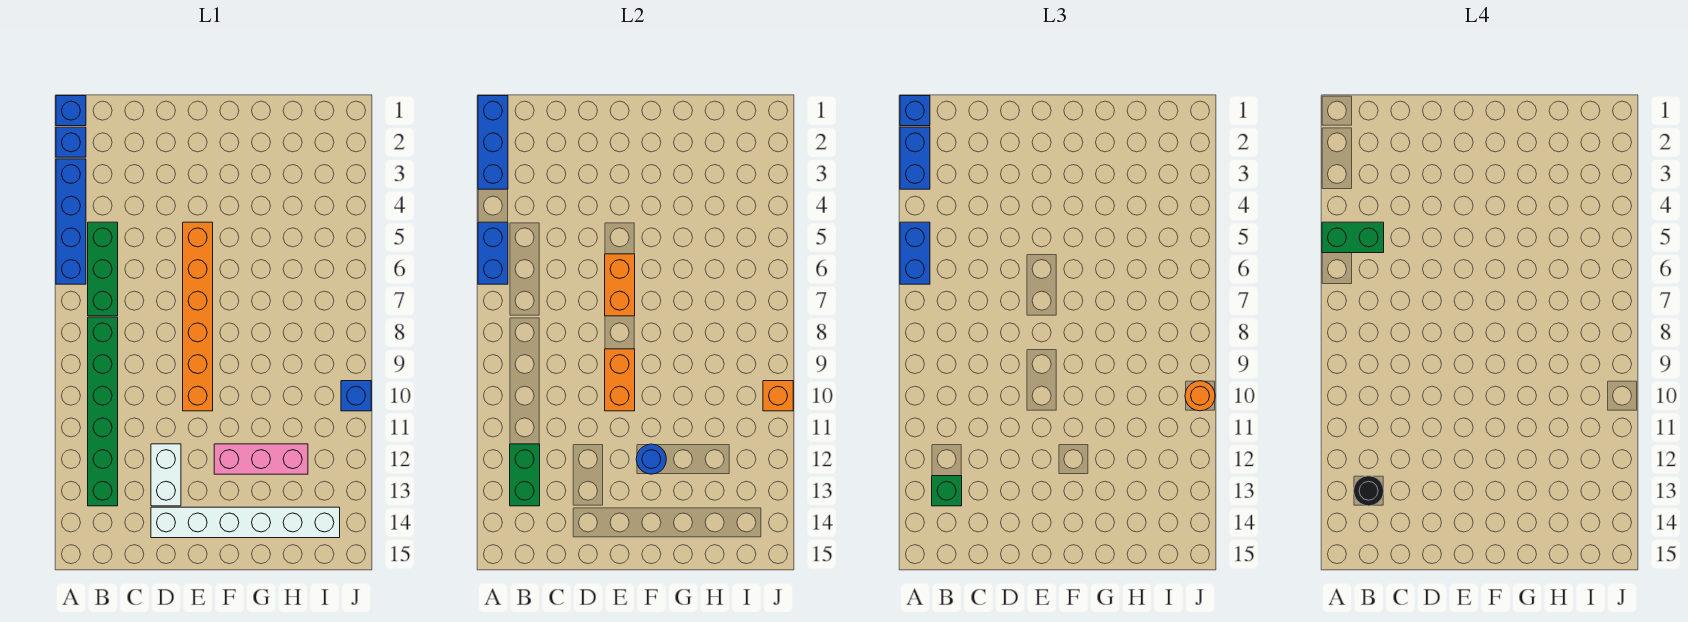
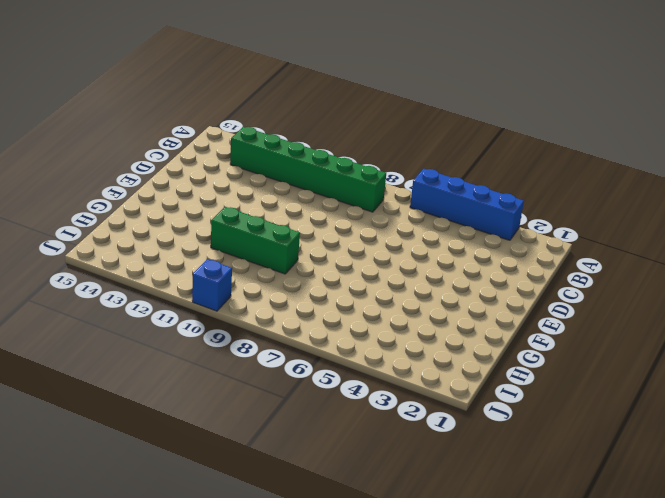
green 1x3 brick [211,207,300,274] -> green 1x3 brick moved to [88,222,118,316]
none -> blue 1x1 brick [56,96,86,126]
none -> blue 1x1 brick [56,127,86,157]
none -> white 1x2 brick [151,444,181,506]

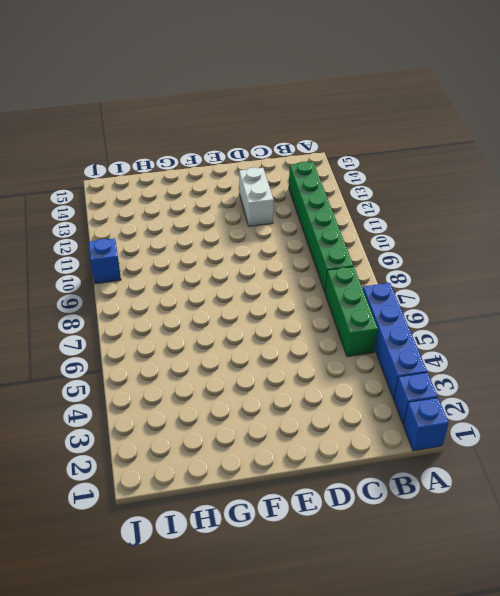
none -> white 1x6 brick [151,507,340,538]
none -> orange 1x6 brick [183,222,213,411]
none -> pink 1x3 brick [214,444,308,474]

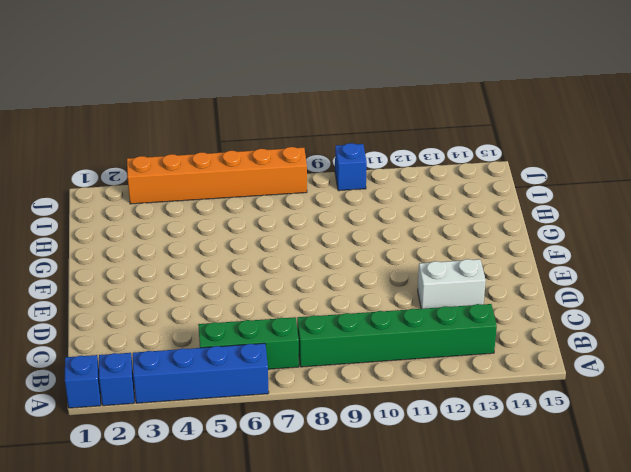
orange 1x6 brick [127,147,307,204] -> orange 1x6 brick moved to [183,222,213,411]
none -> white 1x6 brick [151,507,340,538]
none -> pink 1x3 brick [214,444,308,474]
none -> blue 1x3 brick [478,96,508,189]

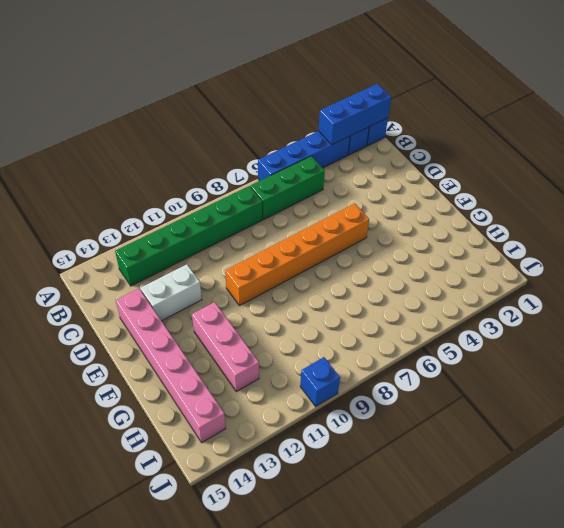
pink 1x6 brick [116,289,226,443] -> white 1x6 brick [151,507,340,538]
none -> blue 1x2 brick [478,222,508,284]
none -> green 1x2 brick [510,444,540,506]
none -> orange 1x2 brick [605,254,635,316]

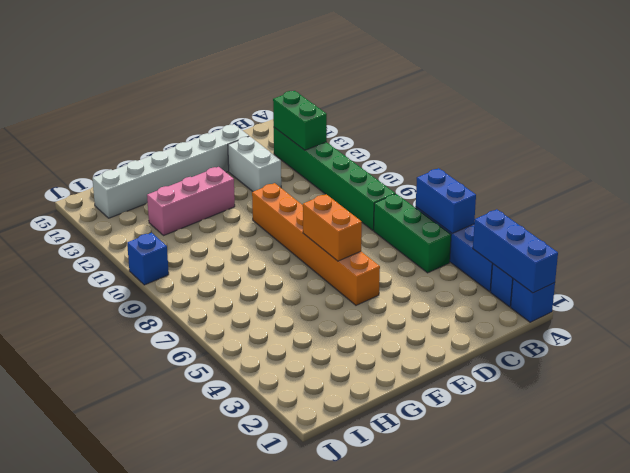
none -> orange 1x2 brick [605,349,635,411]
none -> blue 1x1 round brick [636,444,666,474]
none -> orange 1x1 brick [763,381,793,411]

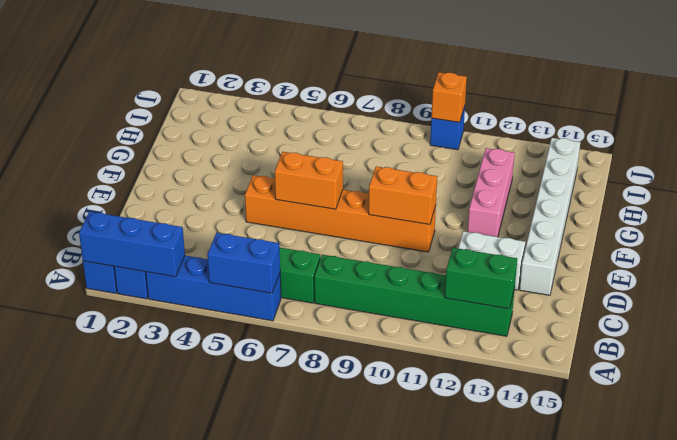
none -> blue 1x1 round brick [636,444,666,474]
none -> blue 1x1 brick [900,96,930,126]
none -> blue 1x2 brick [900,127,930,189]

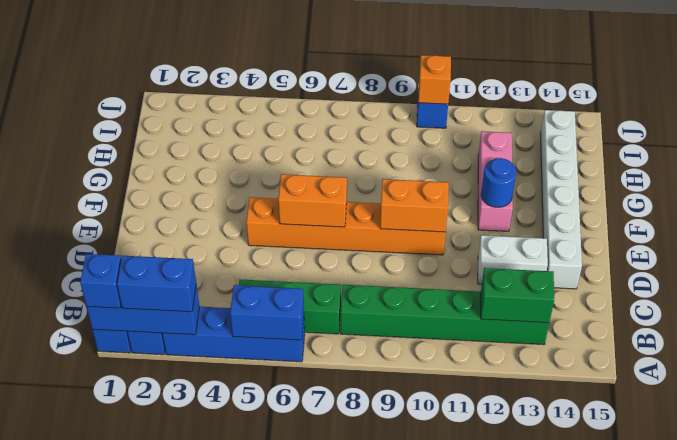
none -> blue 1x2 brick [900,222,930,284]
none -> green 1x1 brick [932,476,962,506]
none -> orange 1x1 round brick [1185,381,1215,411]

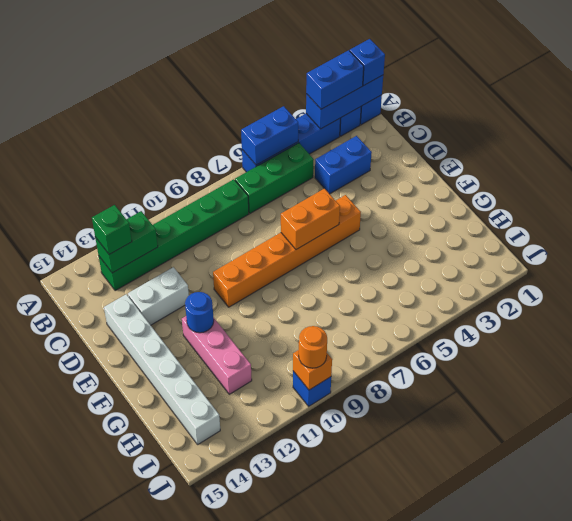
blue 1x2 brick [315,136,372,194] -> blue 1x2 brick moved to [900,222,930,284]
none -> orange 1x2 brick [605,349,635,411]
none -> green 1x2 brick [1322,222,1384,253]
none -> black 1x1 round brick [1354,476,1384,506]

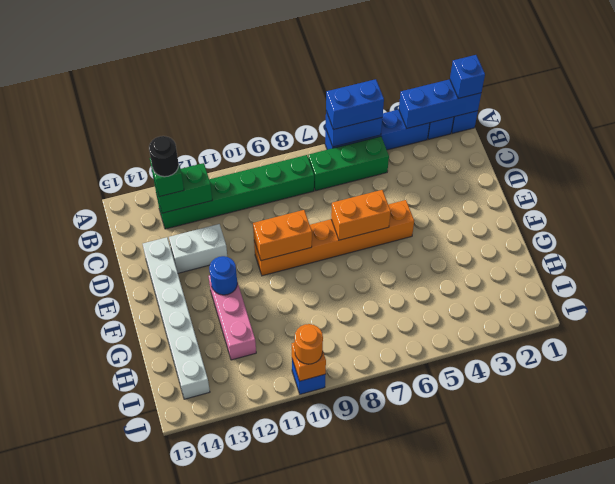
none -> blue 1x2 brick [900,127,930,189]
none -> green 1x2 brick [1322,222,1384,253]

